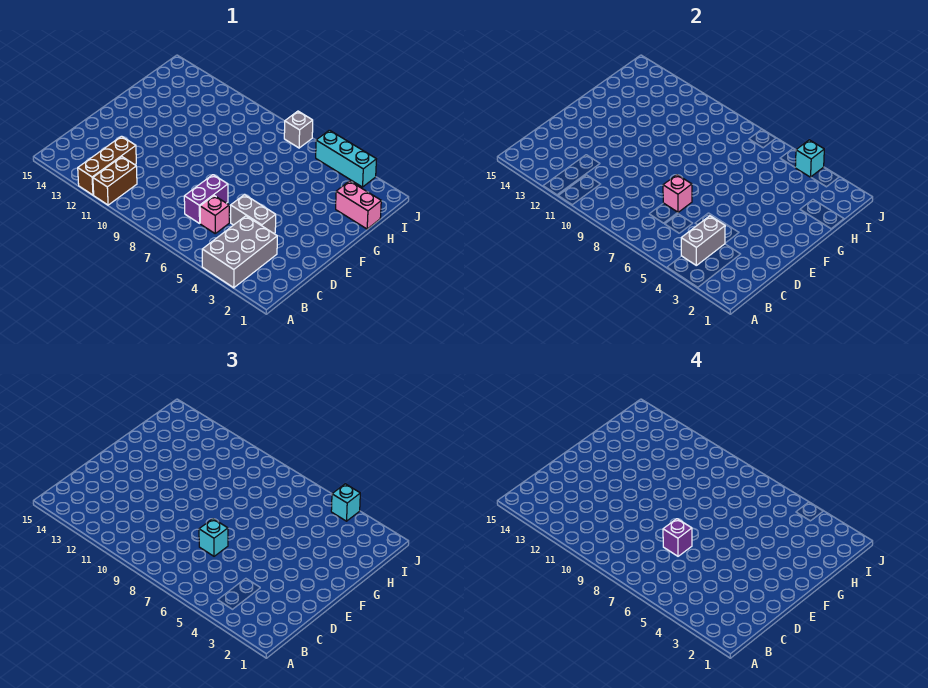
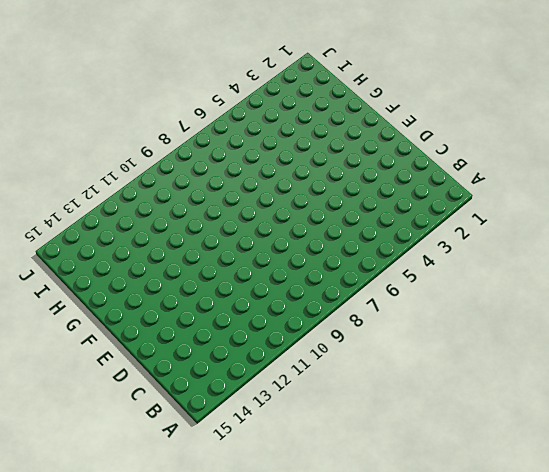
none -> grey 2x3 brick [202,216,277,288]
none -> brown 1x2 brick [93,157,137,205]
none -> brown 1x3 brick [78,136,136,195]

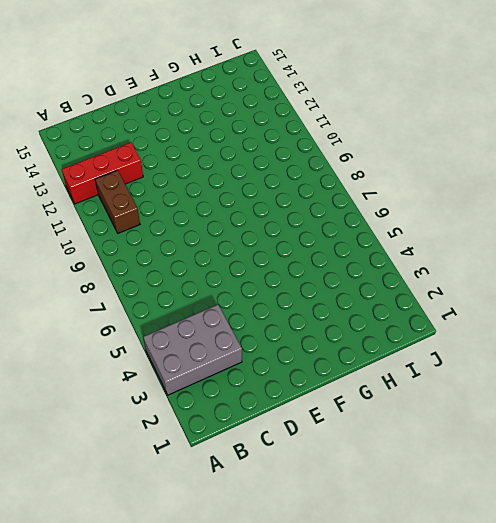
red 1x3 brick [62,142,143,204] -> brown 1x3 brick [78,136,136,195]
brown 1x2 brick [95,170,140,233] -> brown 1x2 brick turned to [93,157,137,205]
none -> pink 1x1 brick [200,196,229,233]
none -> purple 1x2 brick [184,175,228,223]
none -> grey 1x2 brick [231,194,276,233]

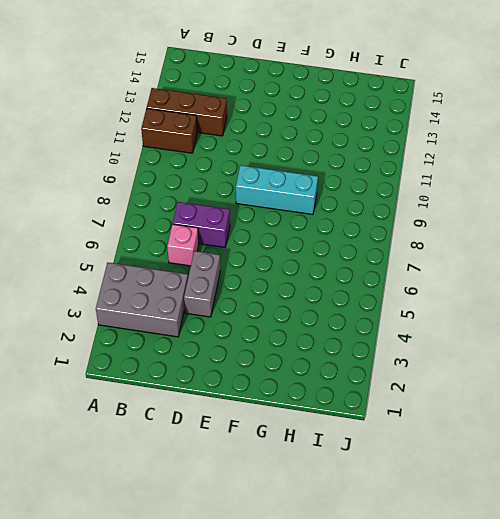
cyan 1x3 brick [236,165,318,214] -> cyan 1x3 brick turned to [316,130,376,187]
none -> pink 1x2 brick [336,181,381,229]
none -> grey 1x1 brick [284,111,313,148]
none -> grey 1x2 brick [681,216,725,265]

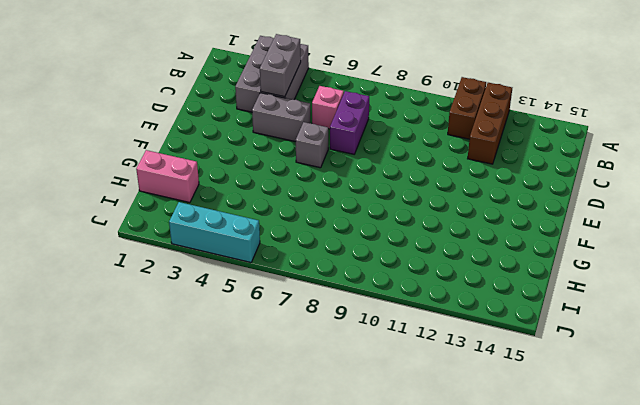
grey 1x1 brick [296,122,328,168] -> grey 1x1 brick moved to [284,111,313,148]
none -> pink 1x1 brick [663,175,692,212]
none -> cyan 1x1 brick [795,140,824,177]
none -> cyan 1x1 brick [199,519,228,556]

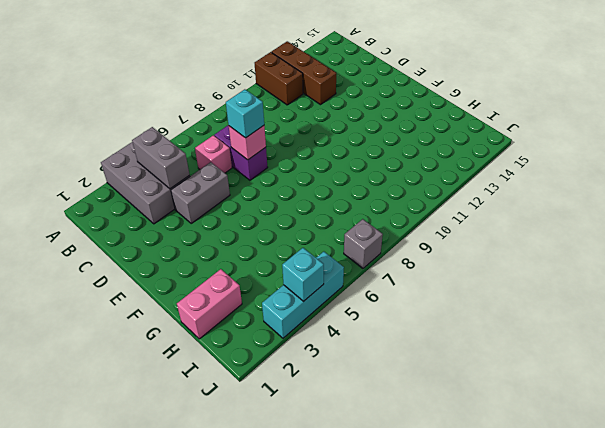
none -> cyan 1x1 brick [331,484,360,521]
none -> purple 1x1 brick [663,519,692,556]

